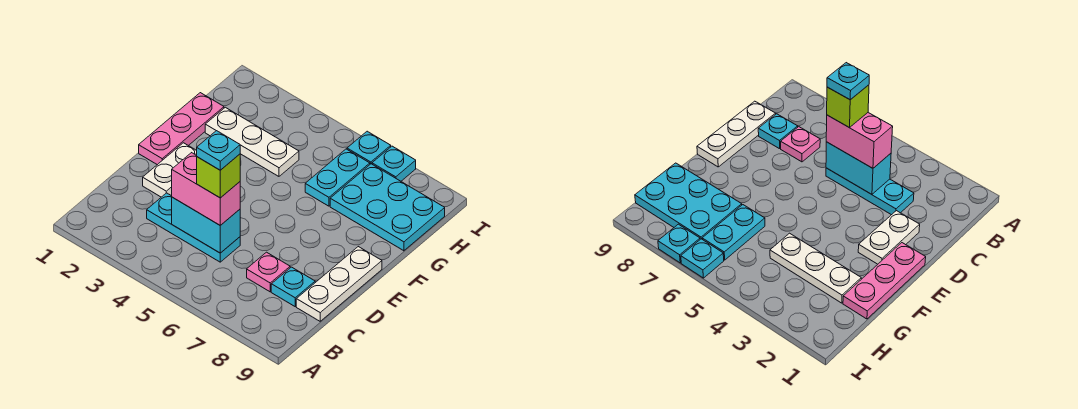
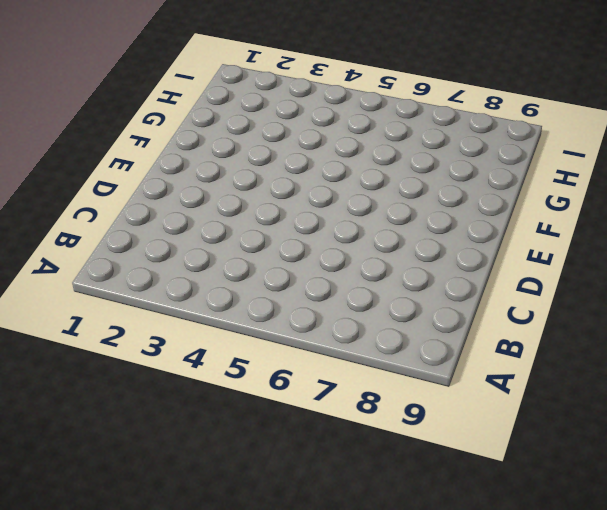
none -> cyan 1x3 plate [147,193,240,262]
none -> pink 1x1 plate [247,252,290,292]
none -> cyan 1x1 plate [271,267,315,306]

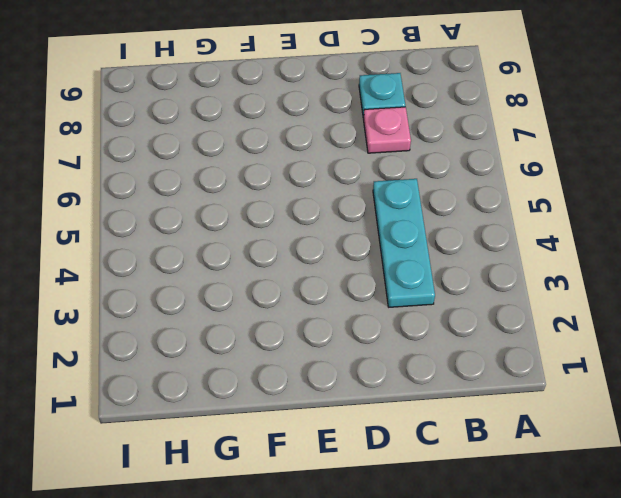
none -> white 1x3 plate [296,247,382,321]
none -> white 1x2 plate [143,143,197,197]
none -> pink 1x3 plate [139,93,224,165]

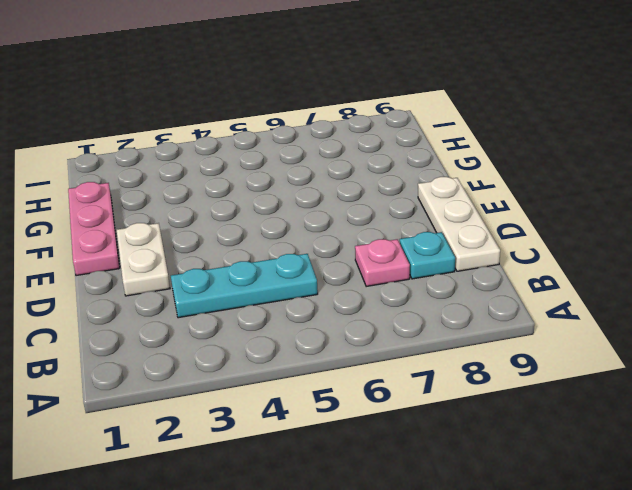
none -> white 1x3 plate [205,107,299,176]
none -> cyan 1x2 plate [305,149,370,206]
none -> cyan 2x3 plate [330,164,445,251]

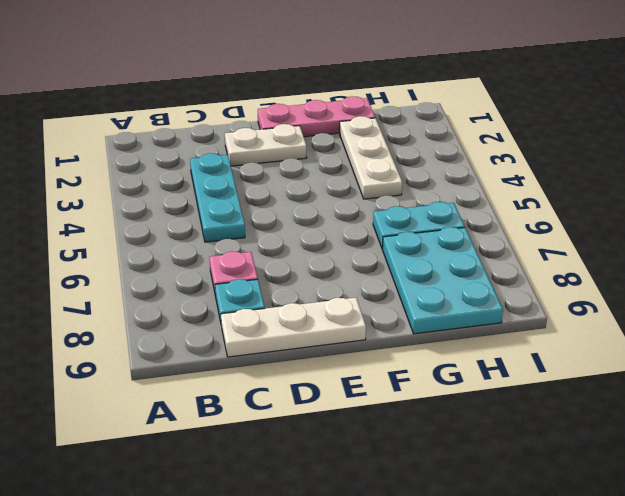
none -> cyan 1x1 plate [347,131,391,164]
none -> cyan 1x1 plate [372,146,416,181]
none -> cyan 1x2 brick [172,197,240,253]

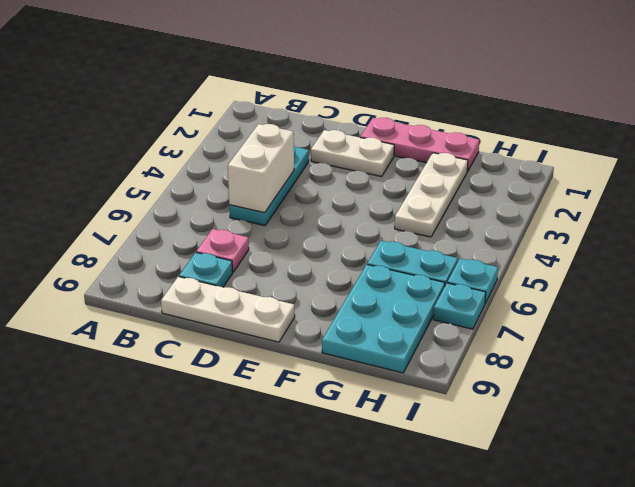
white 1x2 brick [228,124,294,213] -> cyan 1x2 brick [172,197,240,253]
none -> pink 1x2 brick [172,153,240,225]
none -> lime 1x1 brick [197,154,240,198]
none -> cyan 1x1 plate [197,131,240,170]

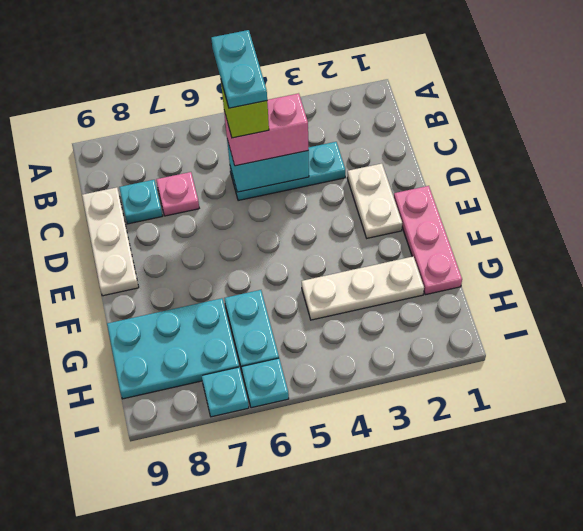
cyan 1x2 plate [211,30,267,108] -> cyan 1x1 plate [197,131,240,170]

